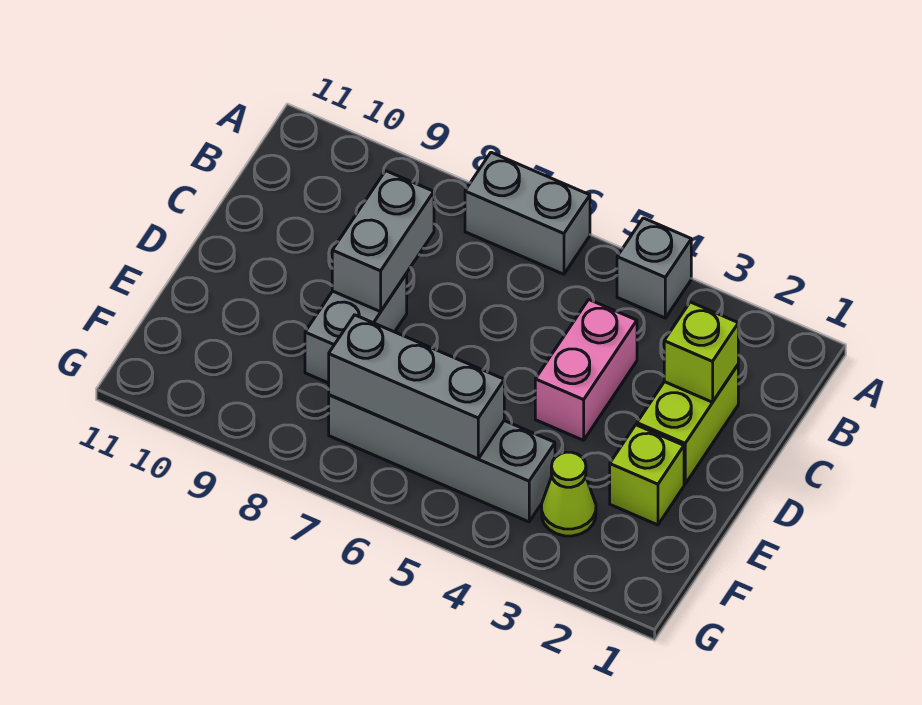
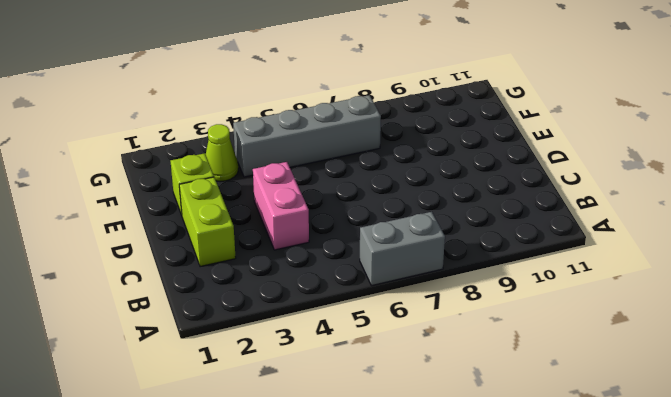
none -> grey 1x1 brick [617,218,691,318]
none -> grey 1x2 brick [305,274,407,383]

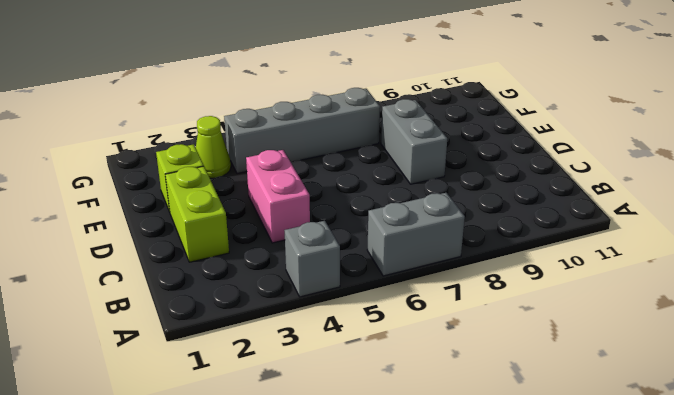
none -> lime 1x1 brick [664,302,738,402]
none -> grey 1x2 brick [332,171,434,312]

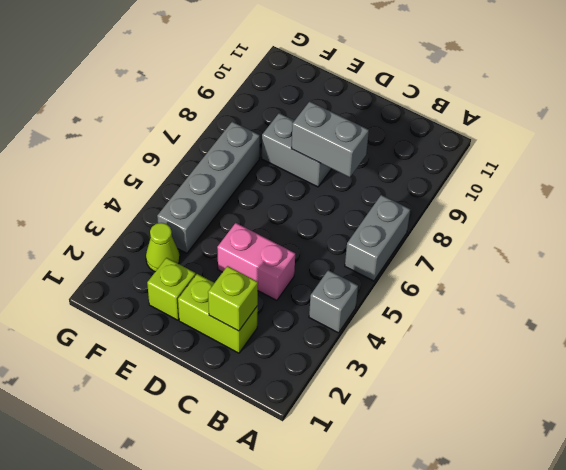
none -> grey 1x3 brick [329,315,504,459]

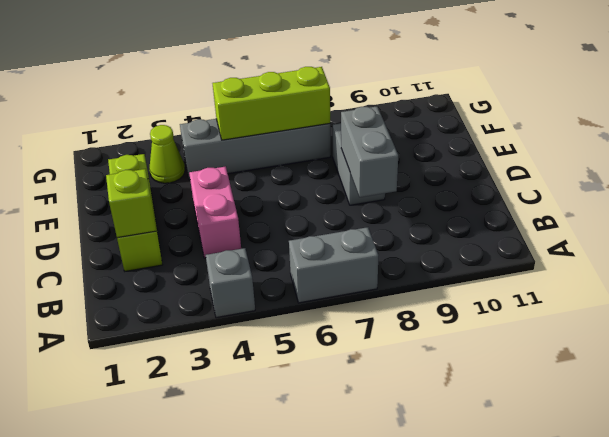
lime 1x3 brick [212,67,330,140] -> grey 1x3 brick [329,315,504,459]

